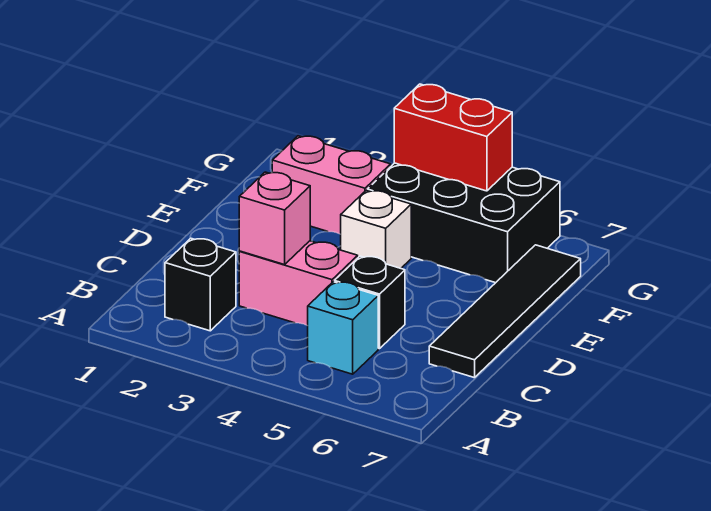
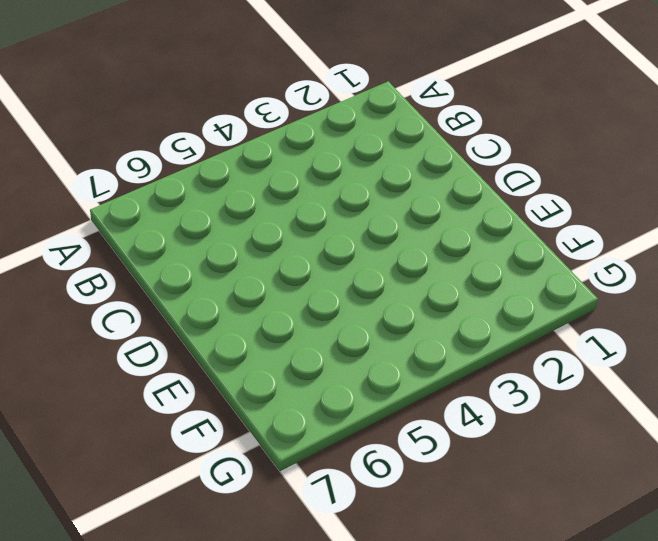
none -> black 1x1 brick [165,238,236,331]
none -> cyan 1x1 brick [308,282,378,374]

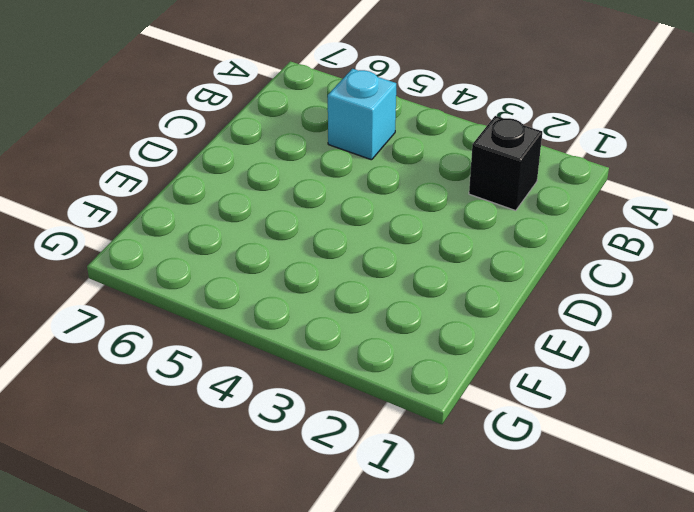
none -> pink 1x2 brick [239,241,358,326]
none -> black 1x1 brick [334,256,405,349]

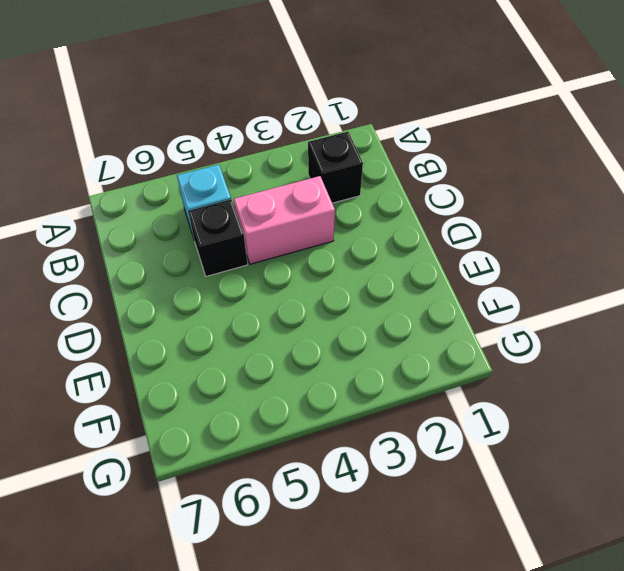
none -> black 1x4 tile [429,245,581,378]
none -> white 1x1 brick [341,190,411,268]

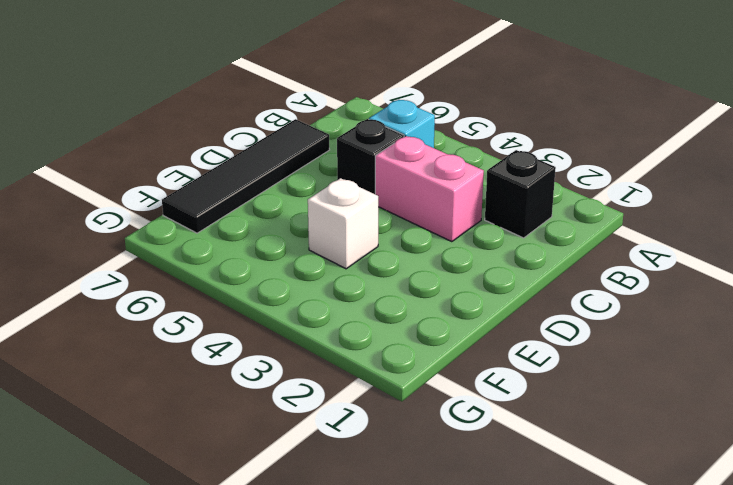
none -> pink 1x2 brick [272,136,391,234]
none -> black 2x3 brick [367,163,560,283]

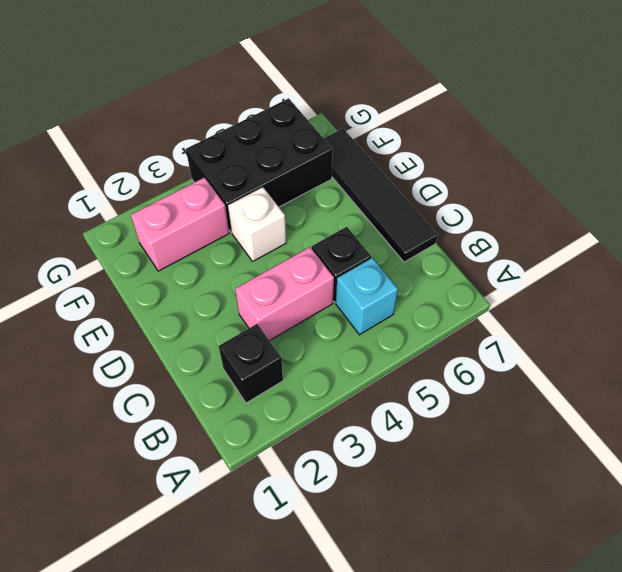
none -> pink 1x1 brick [239,172,310,265]
none -> red 1x2 brick [394,84,512,191]

